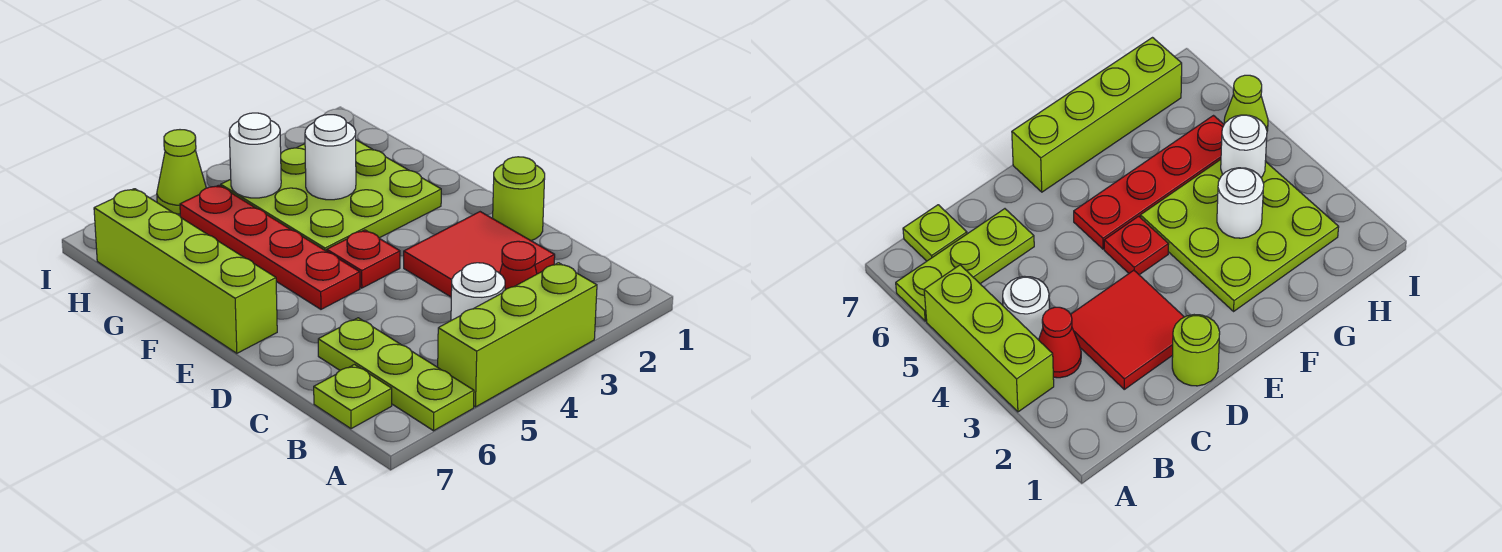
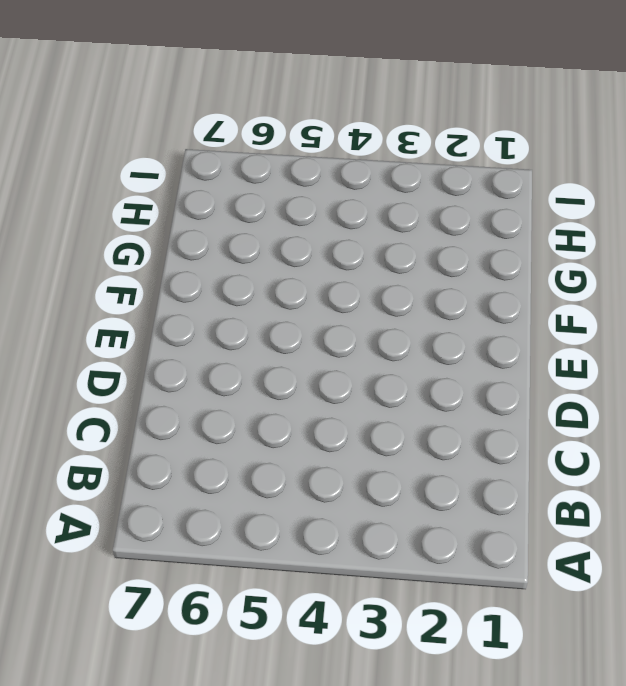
none -> lime 1x3 brick [438,263,597,407]
none -> lime 1x3 plate [318,318,474,431]
none -> red 1x1 cone [500,241,537,290]

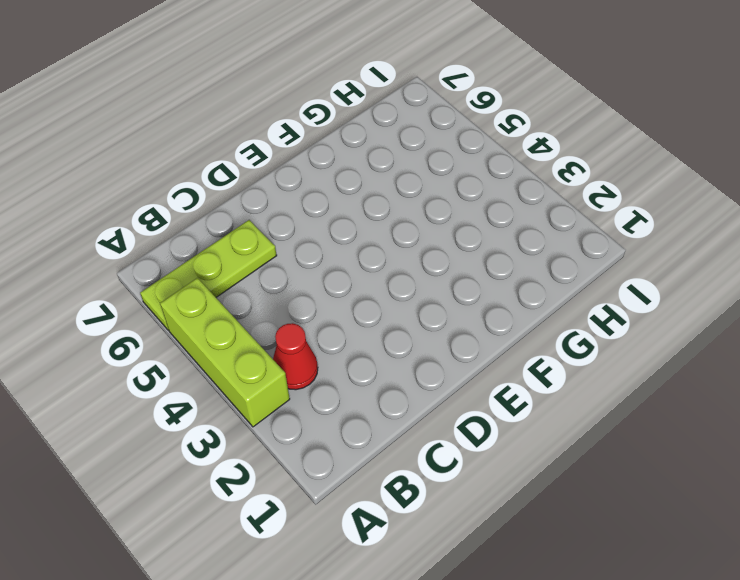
none -> white 1x1 round brick [451,263,505,321]
none -> lime 1x1 plate [314,365,392,429]
none -> red 2x2 tile [404,212,555,297]

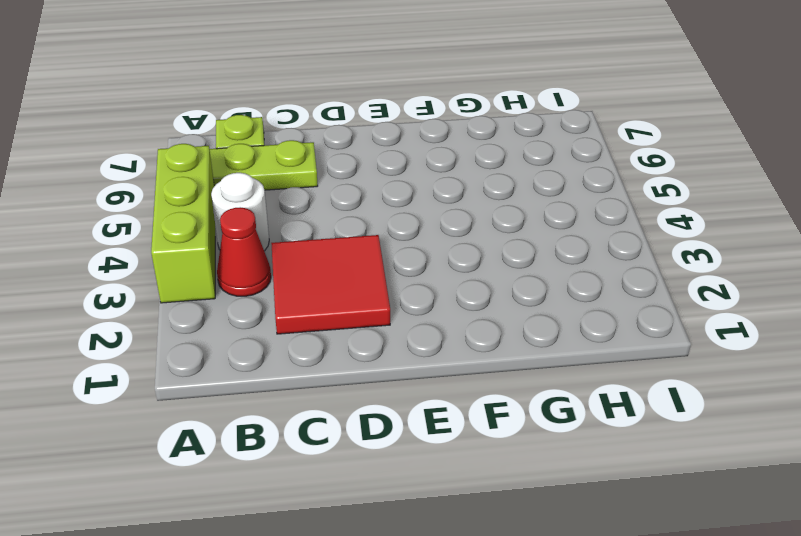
none -> lime 1x1 round brick [493,157,545,240]
none -> red 1x1 plate [327,230,400,288]
none -> red 1x4 plate [180,185,360,309]

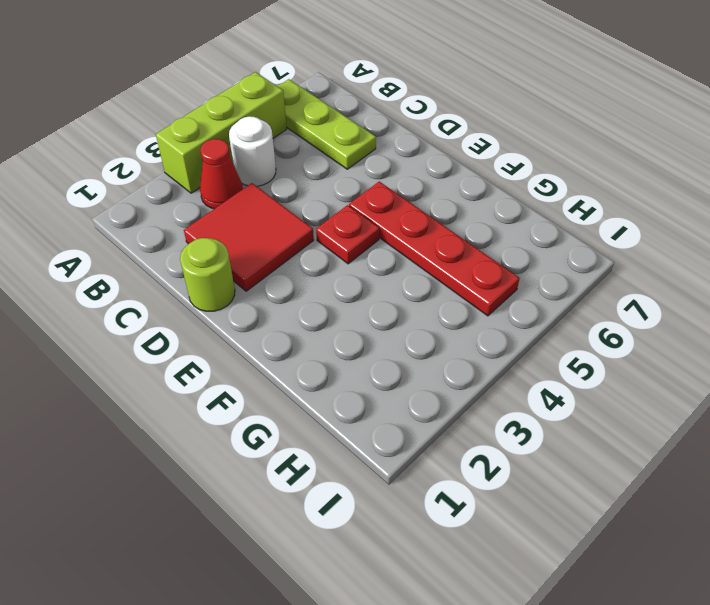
none -> lime 1x1 plate [314,365,392,429]
none -> lime 1x4 brick [94,189,277,353]
none -> lime 3x3 plate [221,140,441,251]

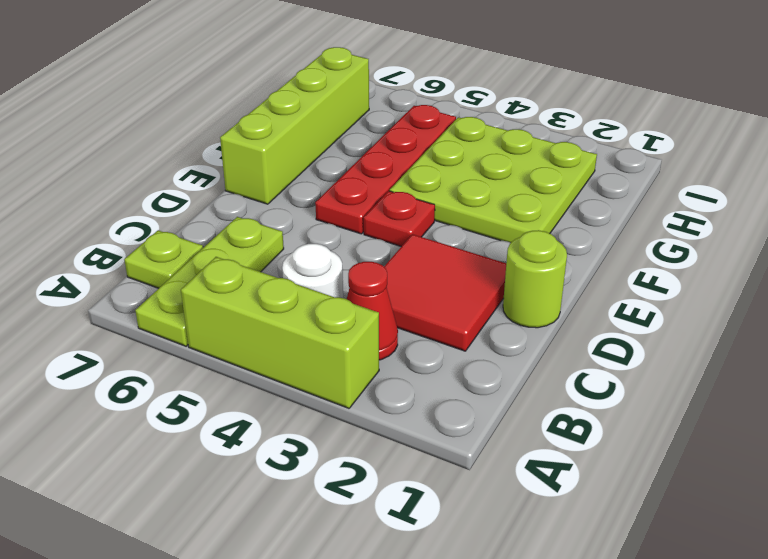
none -> lime 1x1 cone [157,130,206,214]
none -> white 1x1 round brick [305,115,356,200]
none -> white 1x1 round brick [229,113,281,198]

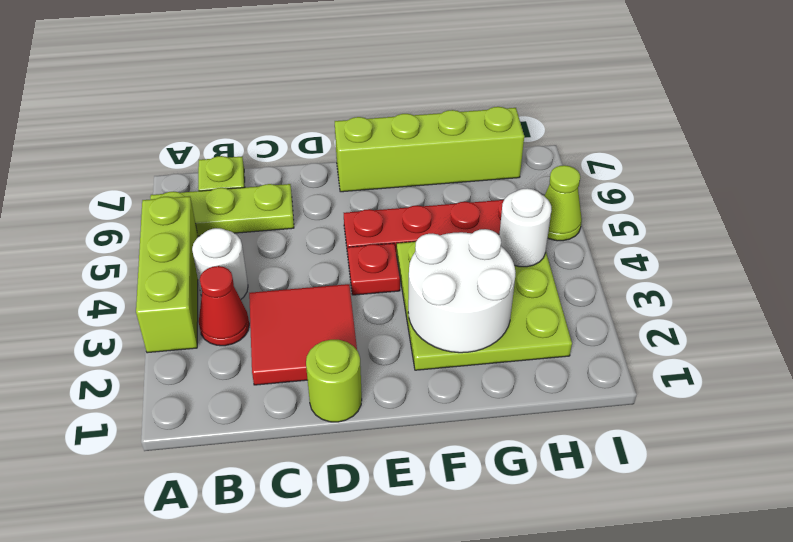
white 2x2 round brick [408,229,516,353] -> white 1x1 round brick [305,115,356,200]

